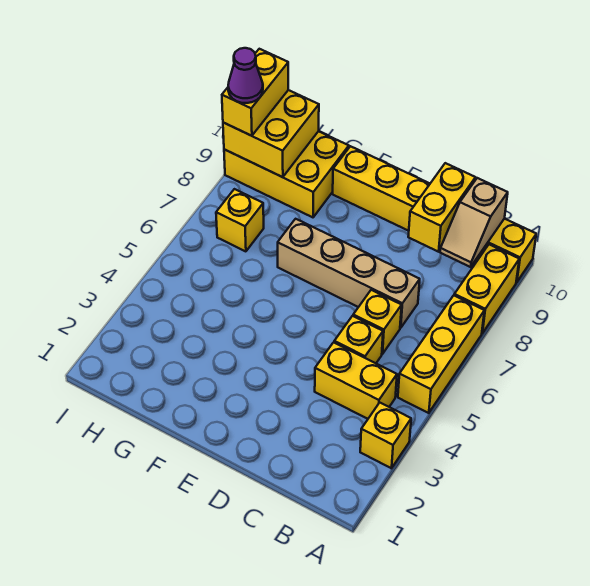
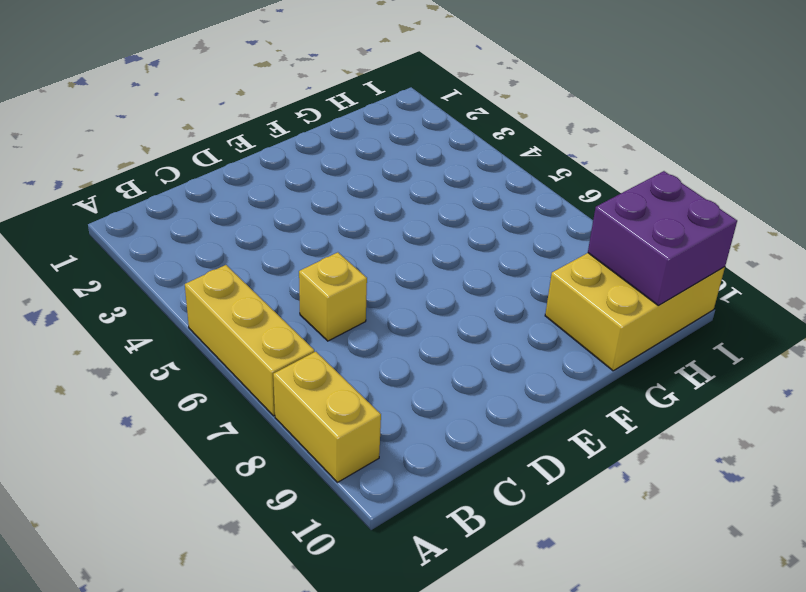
purple 2x2 brick [588,171,737,305] -> yellow 2x2 brick [223,90,319,177]
none -> yellow 1x1 brick [360,403,411,468]
none -> yellow 1x6 brick [333,146,536,282]
none -> yellow 1x2 brick [315,342,397,419]

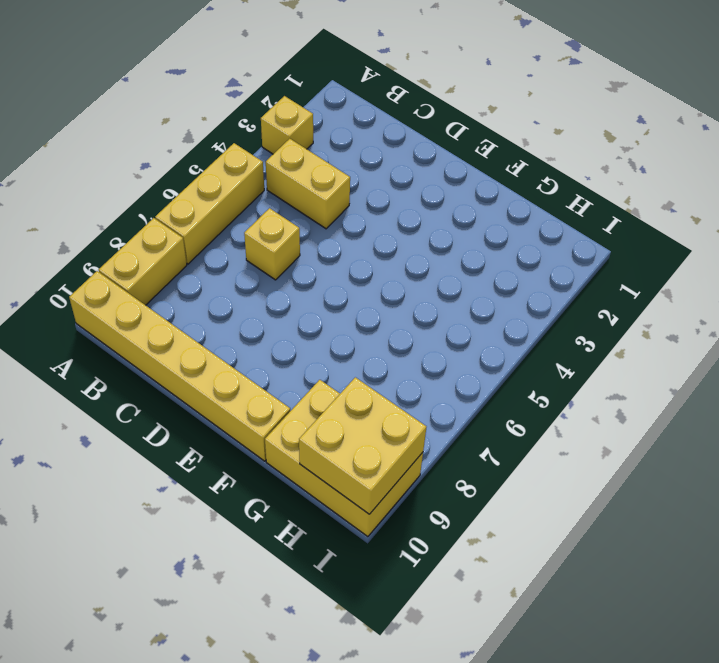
none -> yellow 1x1 brick [334,316,383,363]
none -> tan 1x4 brick [278,219,420,328]
none -> yellow 1x1 brick [216,189,264,251]

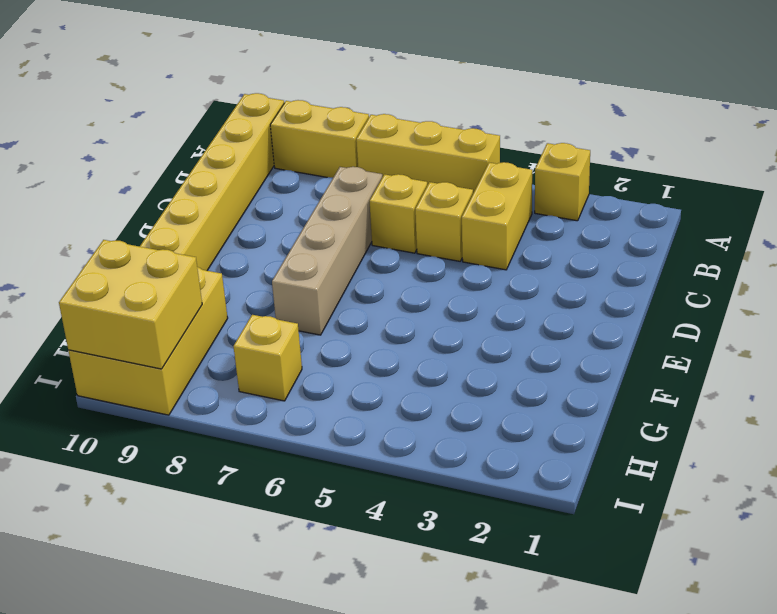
none -> tan 1x2 slope [440,178,508,267]
none -> yellow 1x2 brick [408,163,475,252]
none -> yellow 1x2 brick [222,49,288,136]

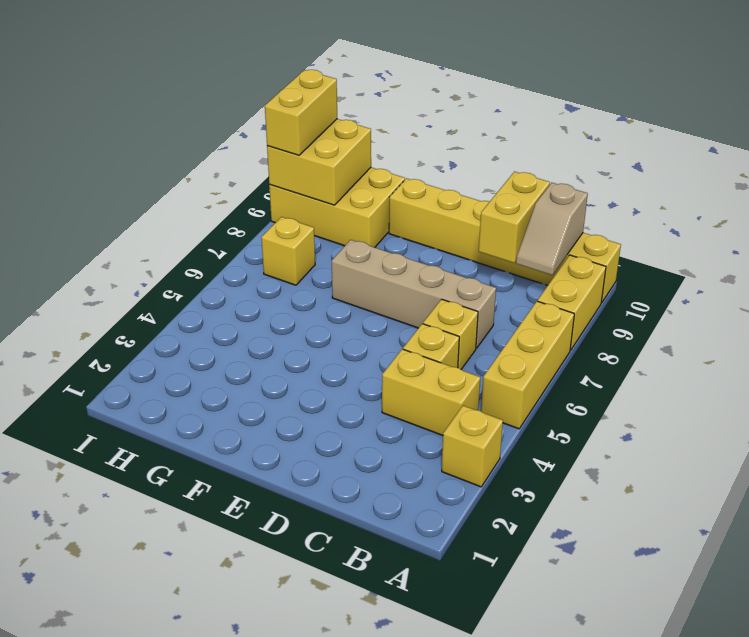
none -> purple 1x1 cone [228,48,263,103]

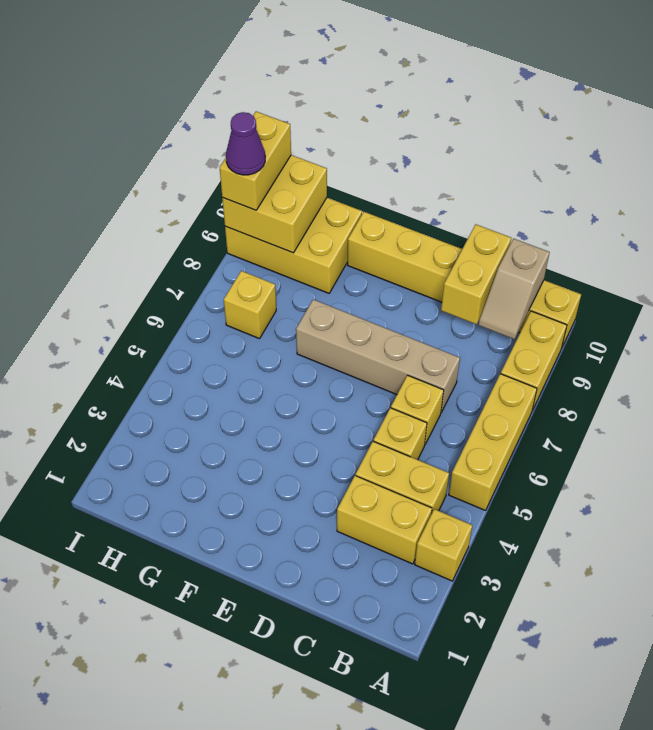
yellow 1x2 brick [337,476,432,564] -> none

